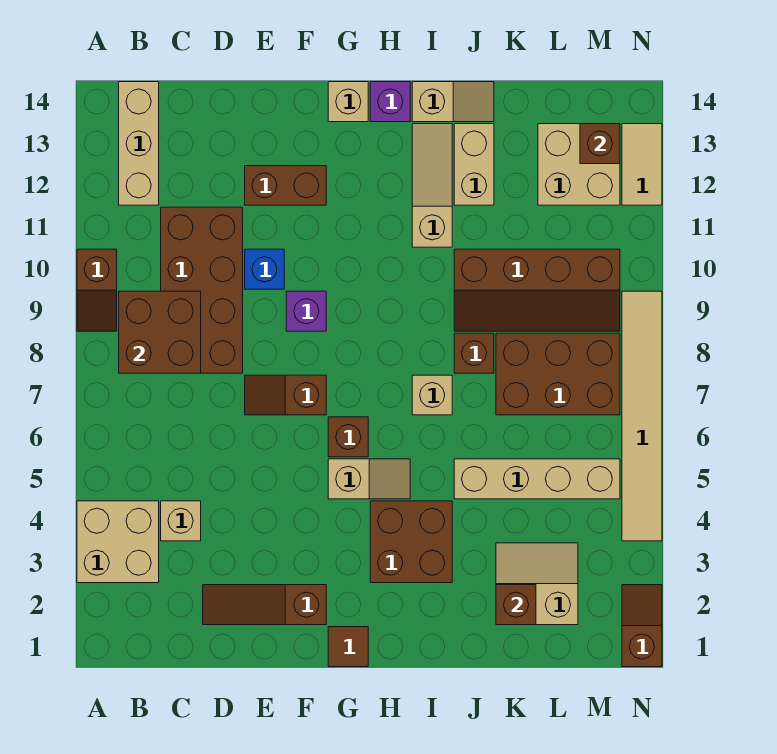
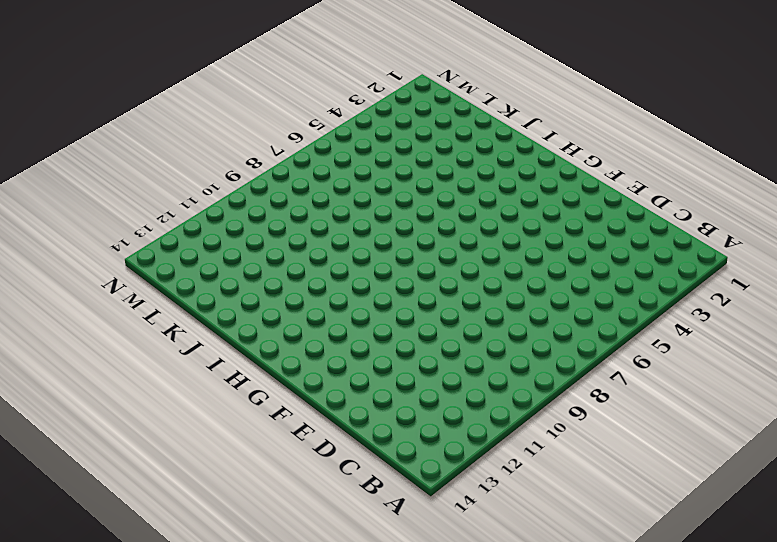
none -> tan 2x2 brick [77,501,159,583]
none -> brown 1x2 slope [77,249,117,331]
none -> tan 1x3 brick [119,82,159,205]
none -> tan 1x1 brick [161,501,201,541]

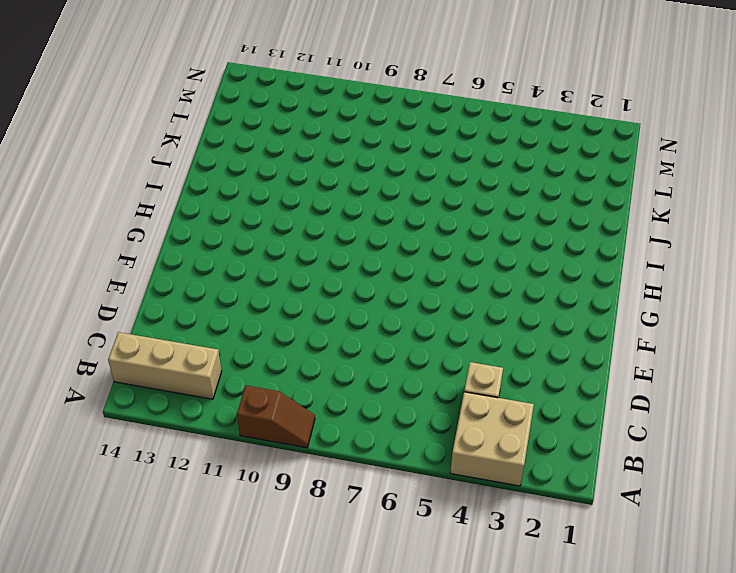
none -> brown 2x4 brick [161,207,243,373]
none -> brown 1x3 slope [203,585,326,625]
none -> brown 1x2 slope [245,375,326,415]
none -> blue 1x1 brick [245,249,284,289]

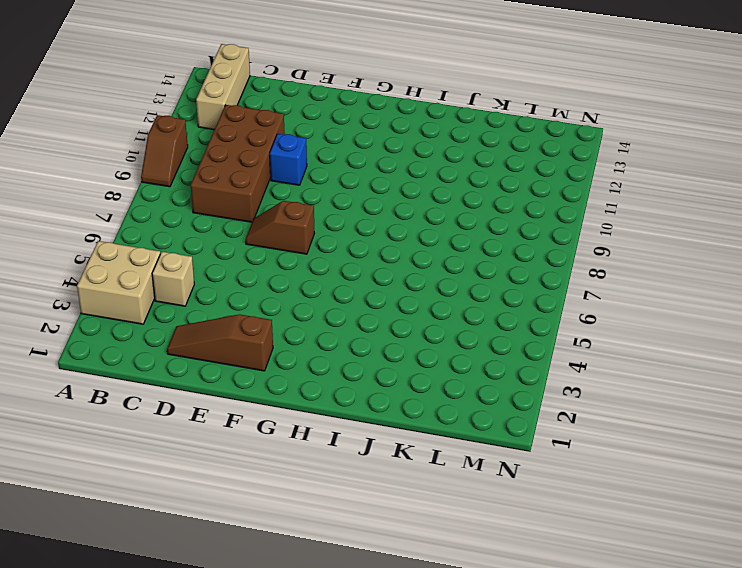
none -> brown 1x2 brick [245,166,326,205]
none -> purple 1x1 brick [286,291,326,331]
none -> brown 1x1 tile [328,627,368,667]
none -> tan 1x2 slope [328,459,410,499]

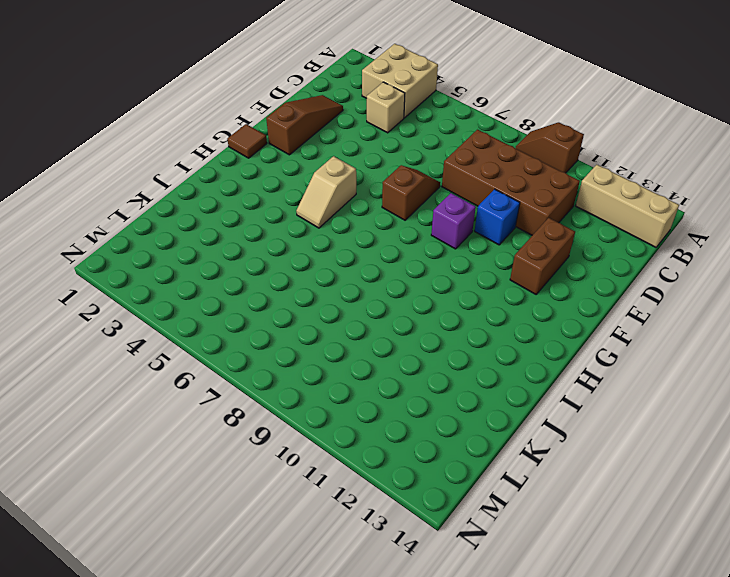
none -> brown 1x1 brick [328,417,368,457]
none -> tan 1x1 brick [328,82,368,122]
none -> brown 2x2 brick [370,501,452,583]
none -> purple 1x1 brick [370,82,410,122]

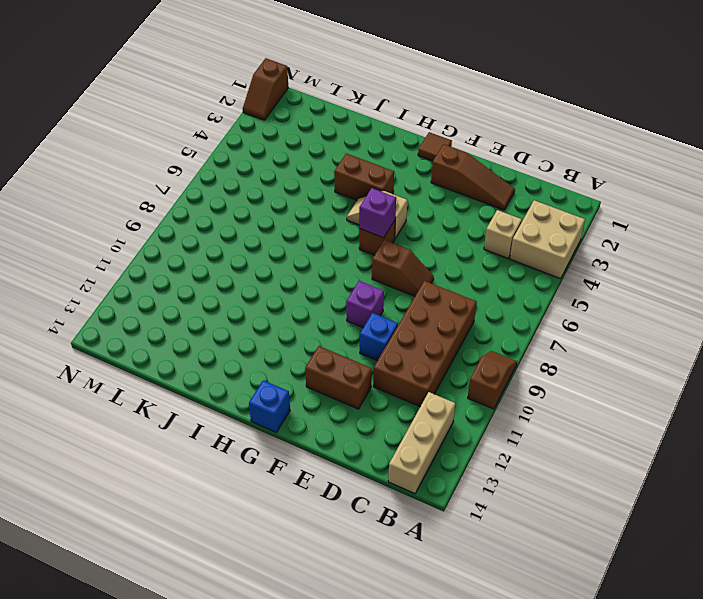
purple 1x1 brick [359,188,396,238] -> purple 1x1 brick moved to [370,82,410,122]
blue 1x1 brick [249,380,290,432] -> tan 1x1 brick [328,82,368,122]
brown 1x2 brick [334,153,394,200] -> brown 2x2 brick [370,501,452,583]
none -> tan 1x1 brick [412,375,452,415]
none -> tan 1x3 slope [412,124,452,247]
none -> tan 1x2 slope [412,82,494,122]
none -> tan 1x4 brick [454,459,620,499]

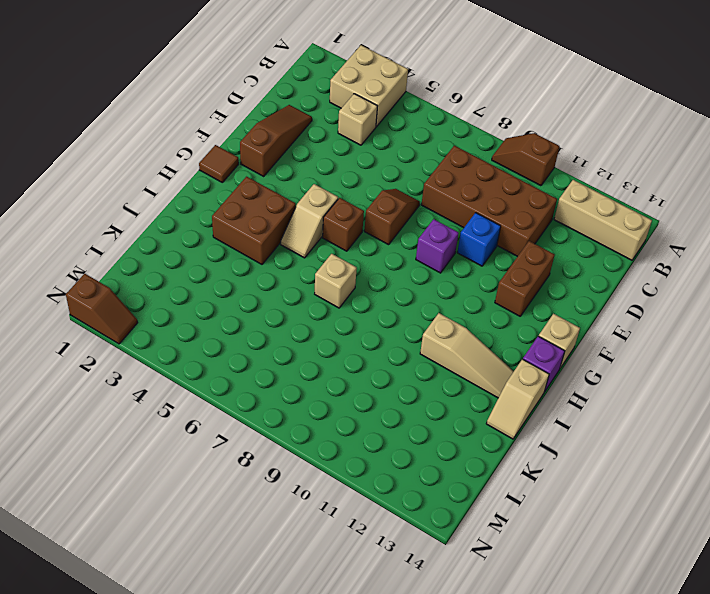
none -> tan 1x4 brick [454,459,620,499]
none -> brown 1x1 brick [454,333,494,373]
none -> brown 2x4 slope [454,249,620,331]
none -> tan 1x2 brick [454,124,494,205]

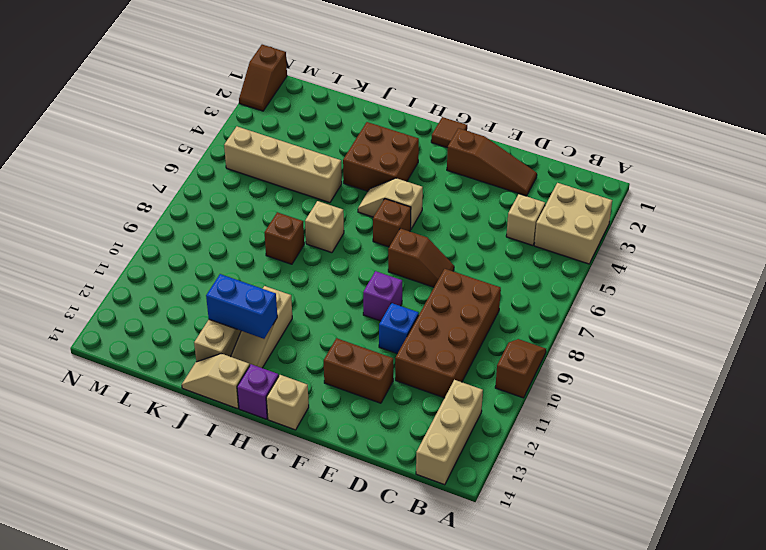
blue 1x2 brick [206,274,277,339] -> none
none -> brown 2x4 slope [454,249,620,331]
none -> tan 2x2 slope [496,543,578,625]
none -> brown 2x3 brick [496,333,620,415]
none -> tan 2x2 brick [538,124,620,205]

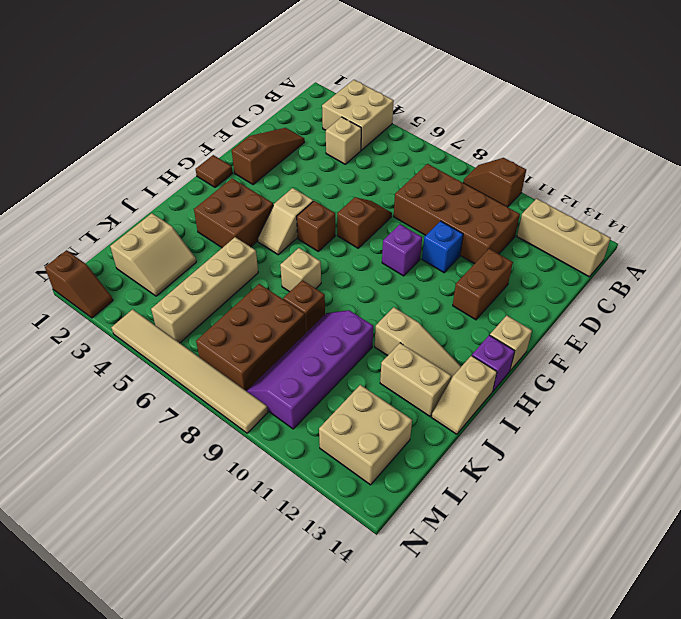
purple 2x4 slope [247,310,373,429] -> brown 2x4 slope [454,249,620,331]
none -> tan 1x2 tile [622,124,662,205]
none -> brown 2x2 brick [119,291,201,373]
none -> brown 1x1 brick [496,585,536,625]
none -> brown 1x1 brick [580,124,620,164]

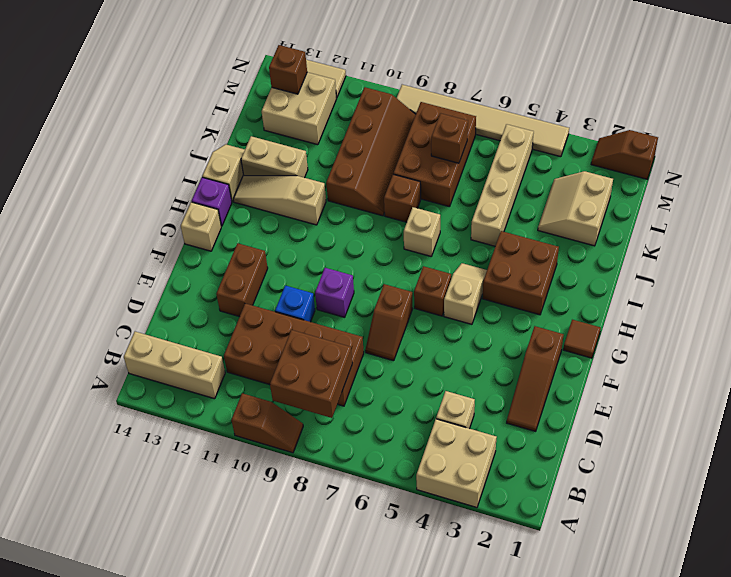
brown 1x1 brick [431,113,468,163] -> brown 1x1 brick moved to [496,585,536,625]

